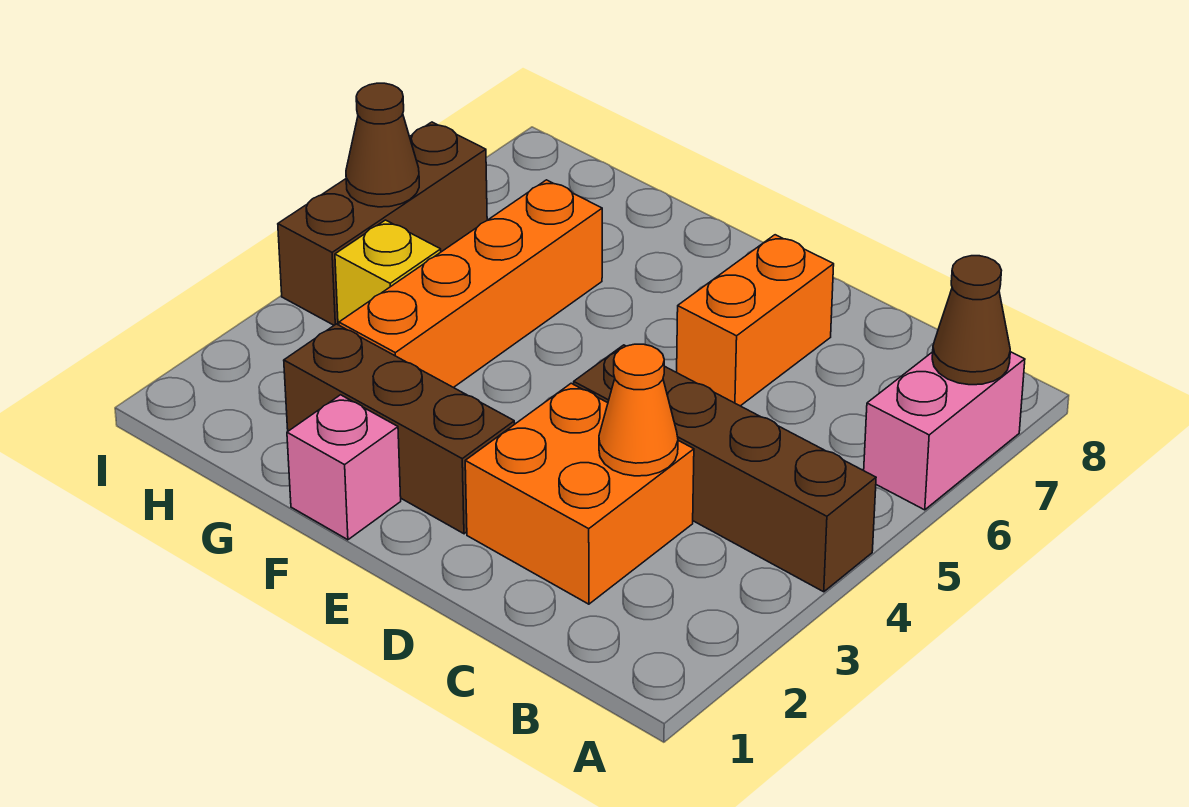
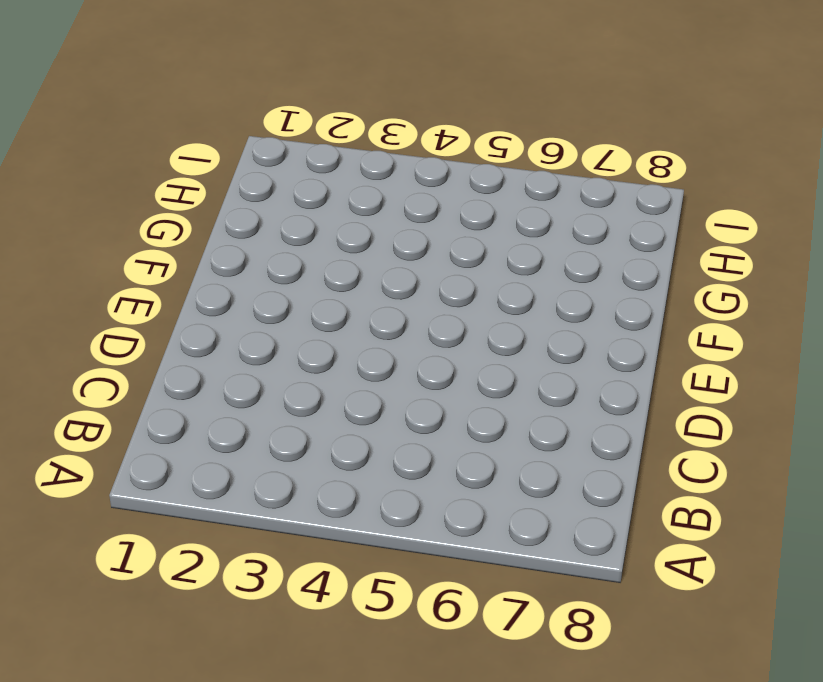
none -> brown 1x4 brick [574,345,876,592]
none -> pink 1x2 brick [864,352,1025,510]
none -> orange 2x2 brick [465,383,694,604]

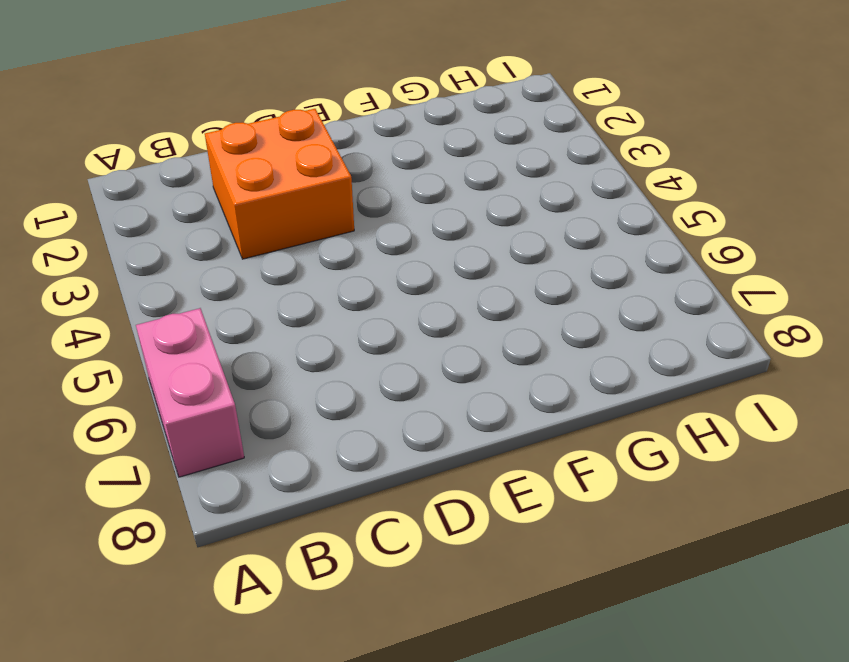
none -> brown 1x4 brick [574,345,876,592]
none -> orange 1x2 brick [677,235,834,406]
none -> brown 1x3 brick [284,324,515,534]

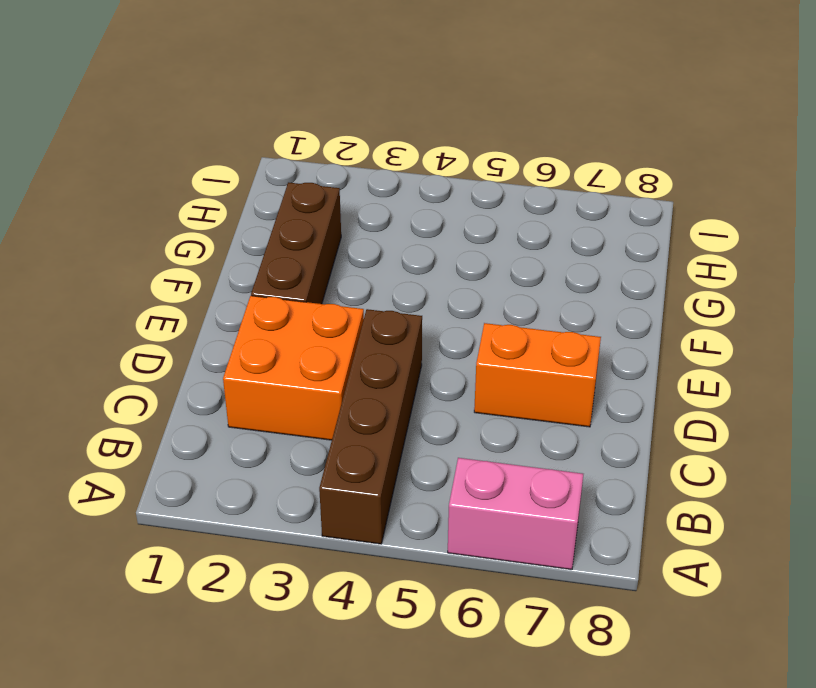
none -> pink 1x1 brick [287,395,401,540]
none -> orange 1x4 brick [339,180,602,388]
none -> yellow 1x1 brick [335,220,441,325]

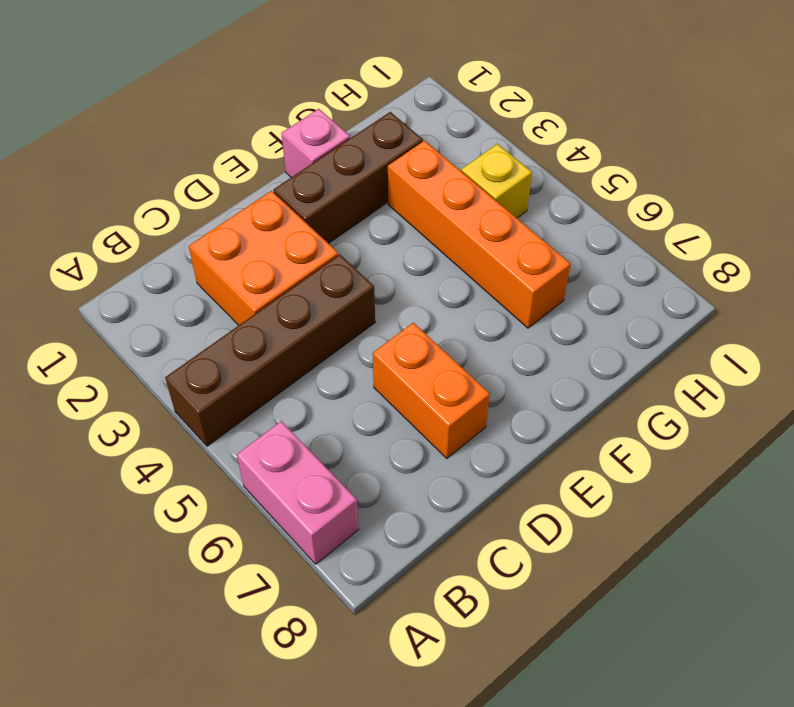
none -> brown 1x3 brick [278,122,487,325]
none -> brown 1x1 cone [932,256,1010,385]
none -> orange 1x1 cone [599,344,678,476]

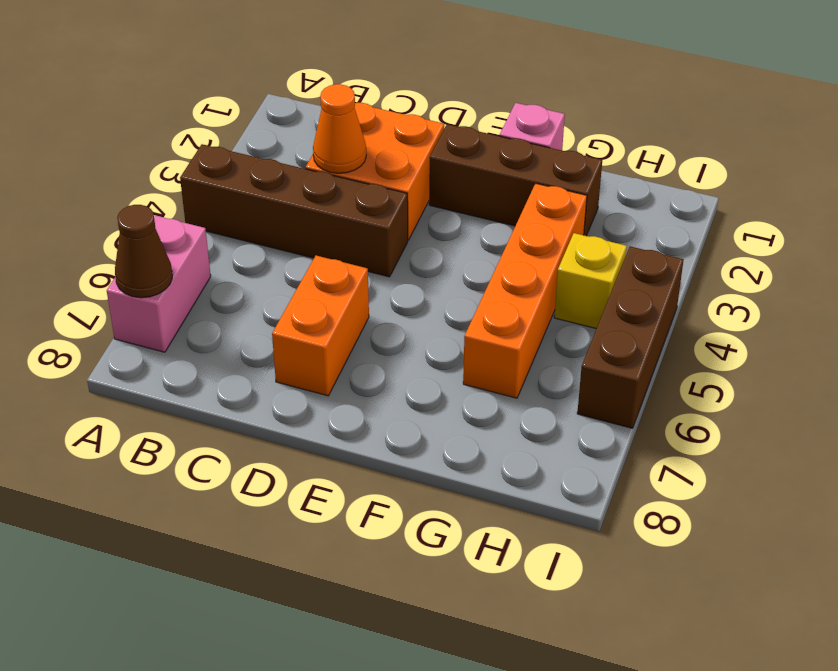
none -> brown 1x1 cone [346,83,419,207]

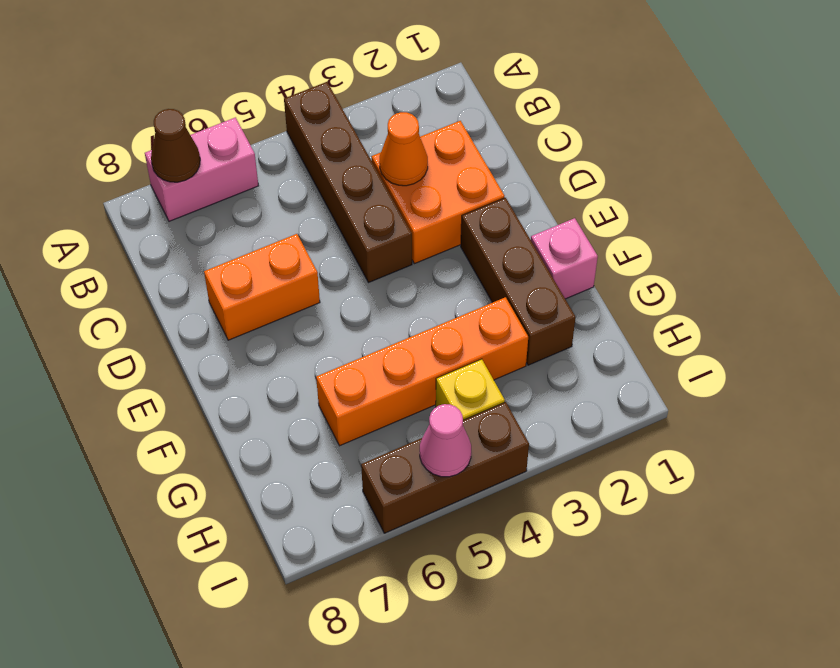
pink 1x1 cone [420,404,471,477] -> brown 1x1 cone [346,83,419,207]

